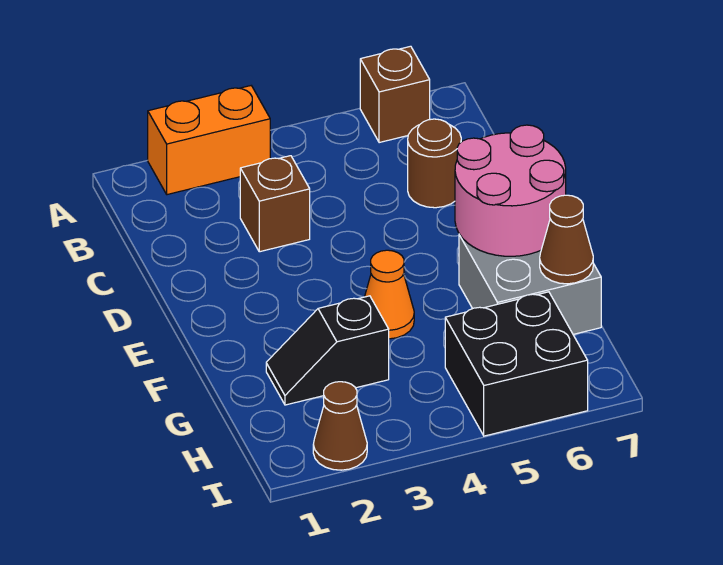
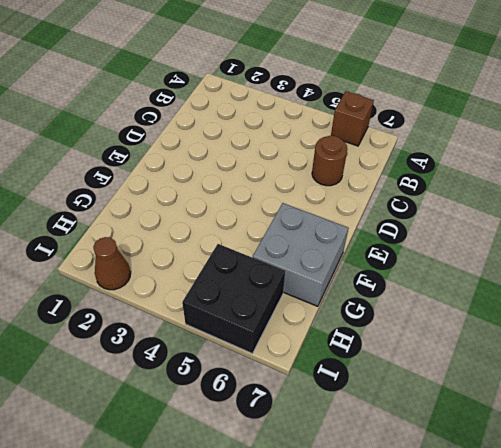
none -> orange 1x2 brick [148,86,270,195]
none -> brown 1x1 brick [240,156,310,252]

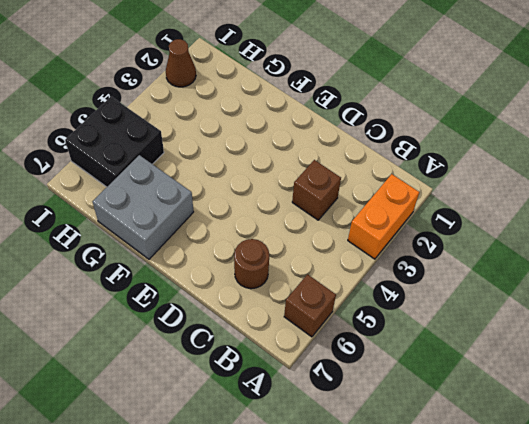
none -> orange 1x1 cone [365,250,414,339]
none -> black 1x2 slope [266,296,389,405]

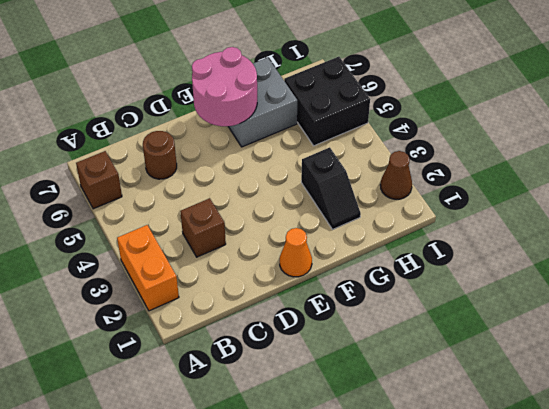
orange 1x1 cone [280,228,312,277] -> orange 1x1 cone moved to [365,250,414,339]
none -> brown 1x1 cone [540,195,593,284]

